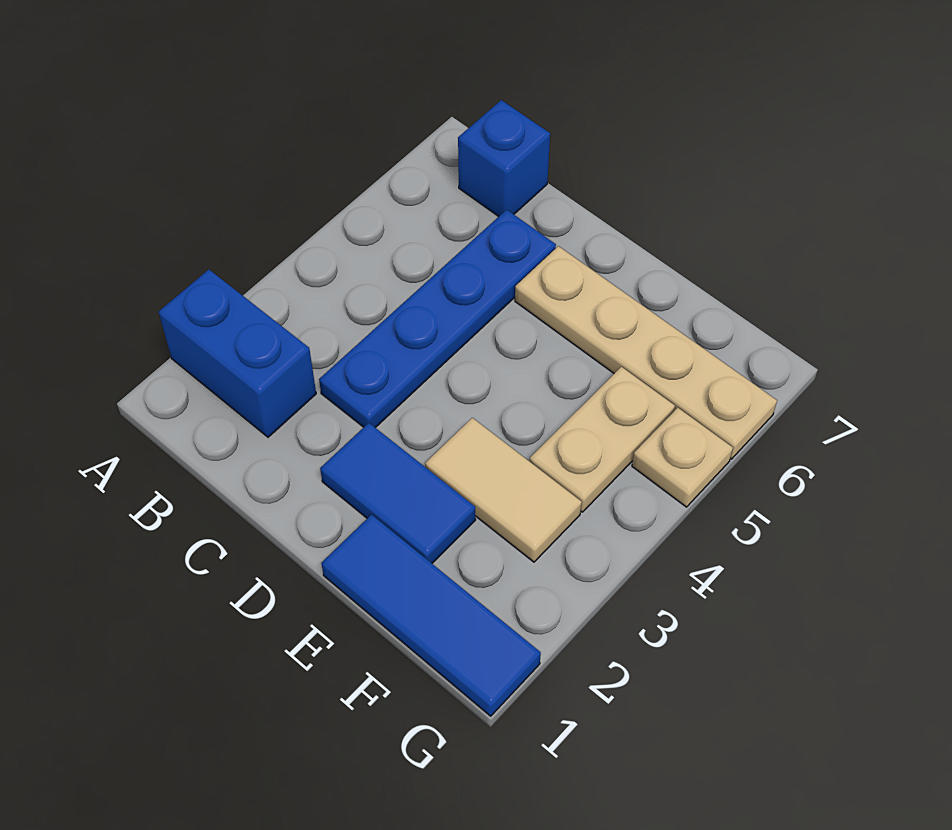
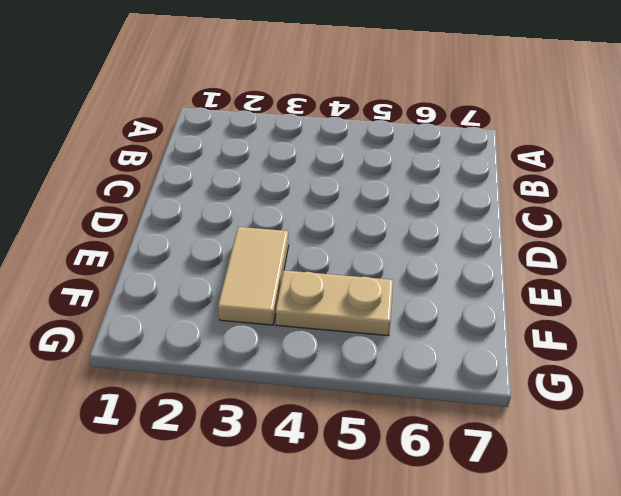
none -> blue 1x2 brick [159,269,316,437]
none -> blue 1x1 brick [458,100,550,216]

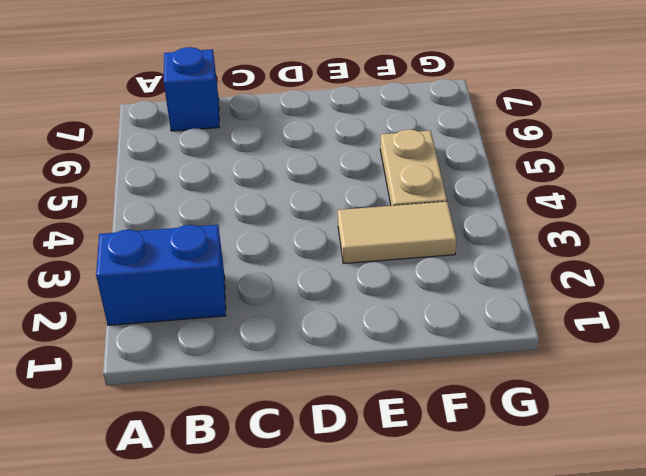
none -> blue 1x4 plate [319,210,556,428]
none -> blue 1x2 tile [320,423,476,563]

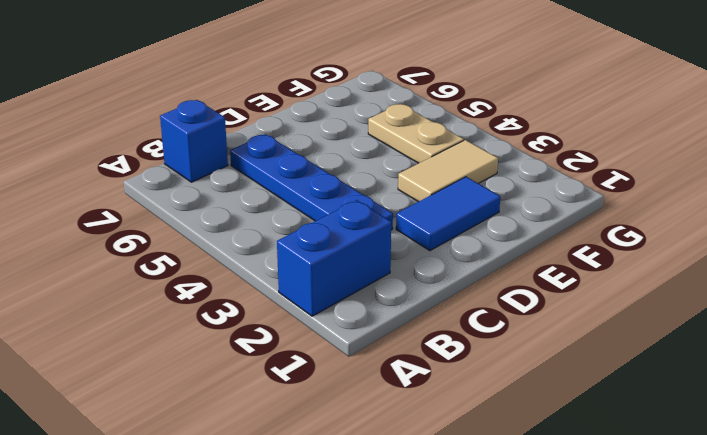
none -> tan 1x4 plate [515,246,777,459]
none -> blue 1x3 tile [321,515,541,716]

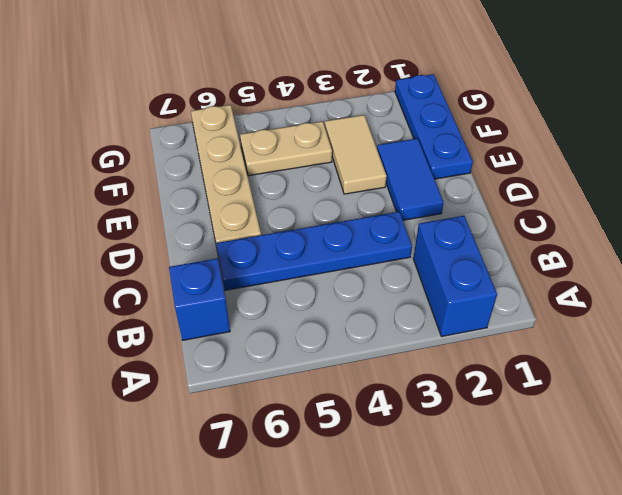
blue 1x3 plate [395,74,473,179] -> blue 1x3 tile [321,515,541,716]
none -> tan 1x1 plate [632,408,733,507]

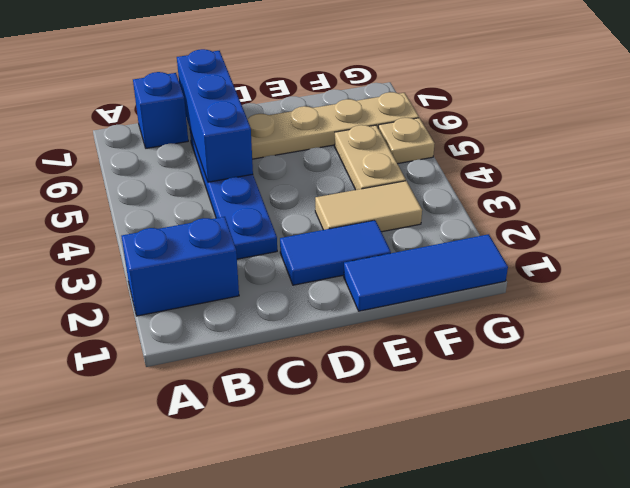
blue 1x3 brick [177,49,253,182] -> none

